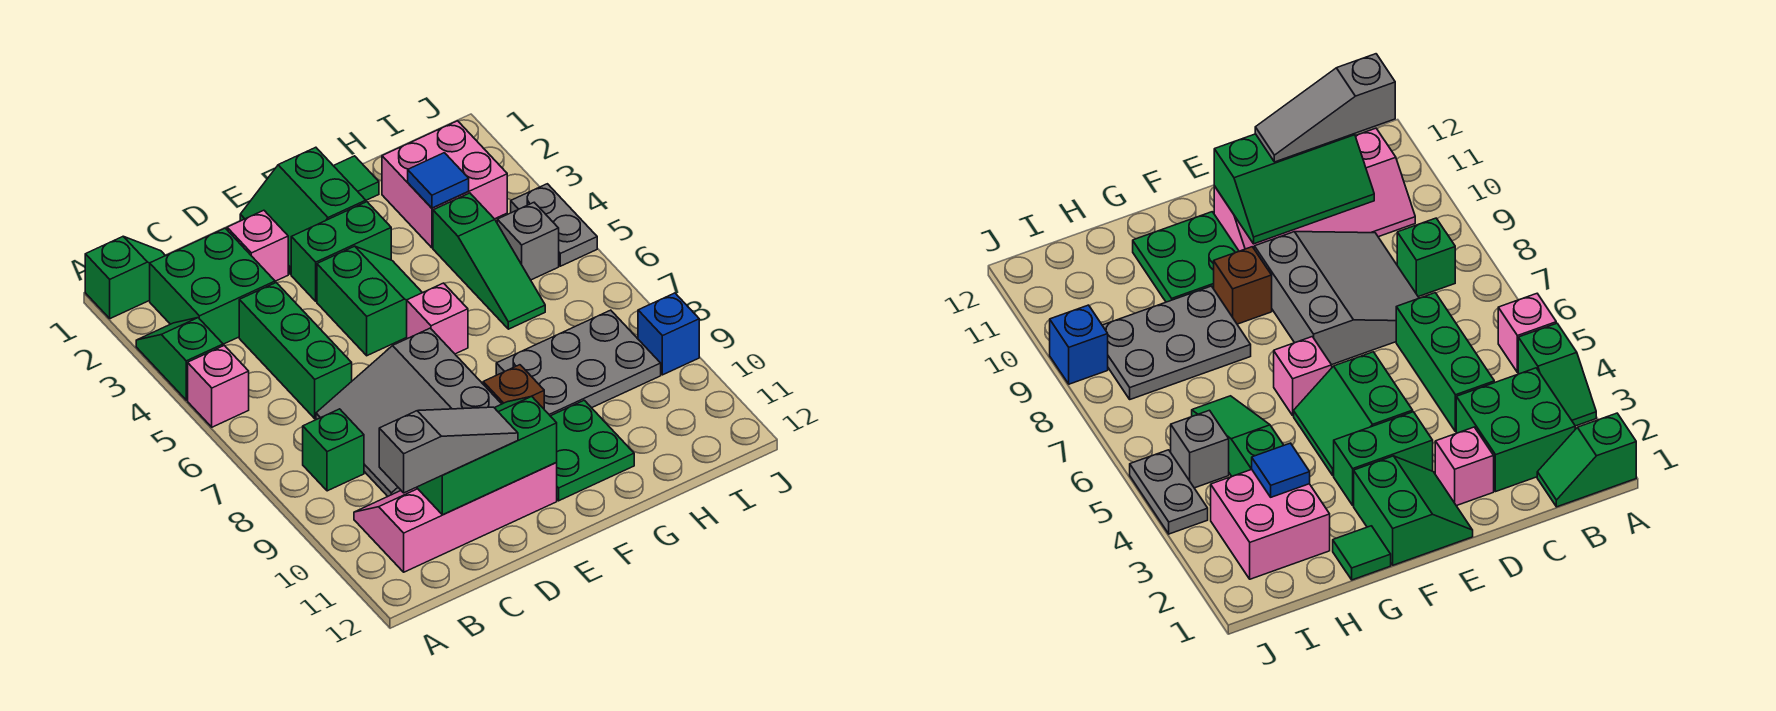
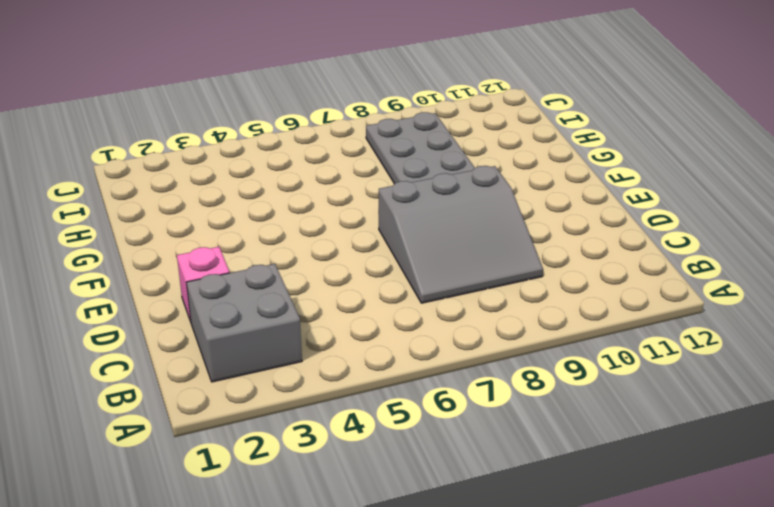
grey 2x2 brick [186,264,302,382] -> green 2x2 brick [150,228,275,344]
none -> green 1x2 slope [85,237,165,319]
none -> green 1x2 slope [136,318,223,400]
none -> pink 1x1 brick [188,345,249,427]

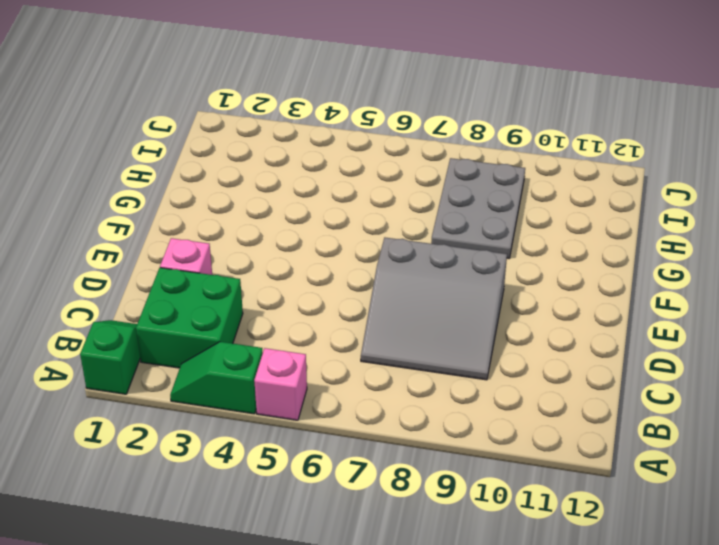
none -> green 1x1 brick [303,409,364,491]
none -> pink 2x4 slope [354,463,557,572]
none -> green 1x3 brick [239,283,352,419]

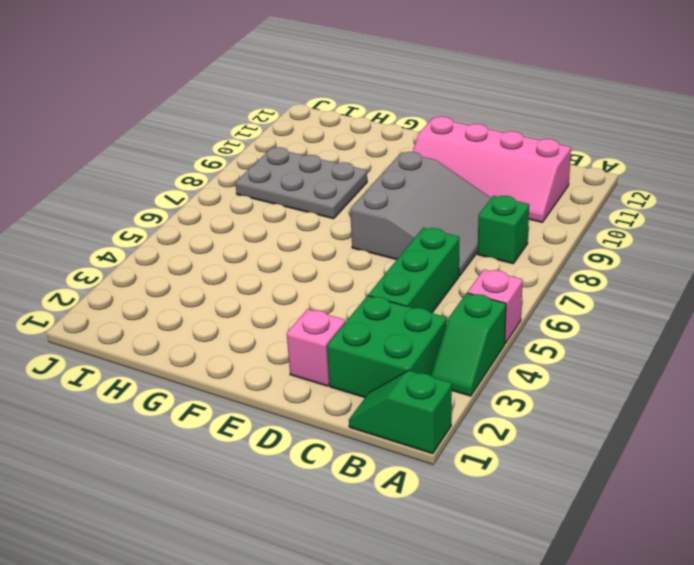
none -> green 2x2 slope [240,147,366,274]
none -> green 1x2 brick [291,202,391,301]
none -> green 2x2 slope [317,246,422,356]

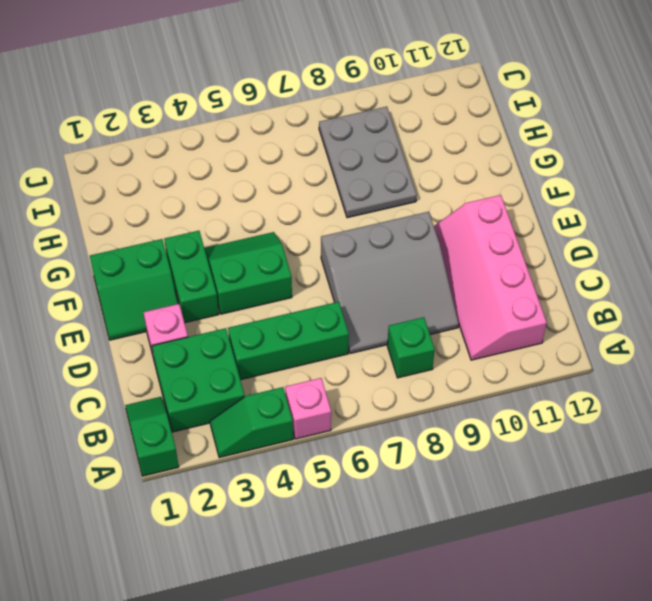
none -> pink 1x1 brick [407,283,468,354]
none -> brown 1x1 brick [483,365,544,409]
none -> green 2x2 plate [551,400,634,501]

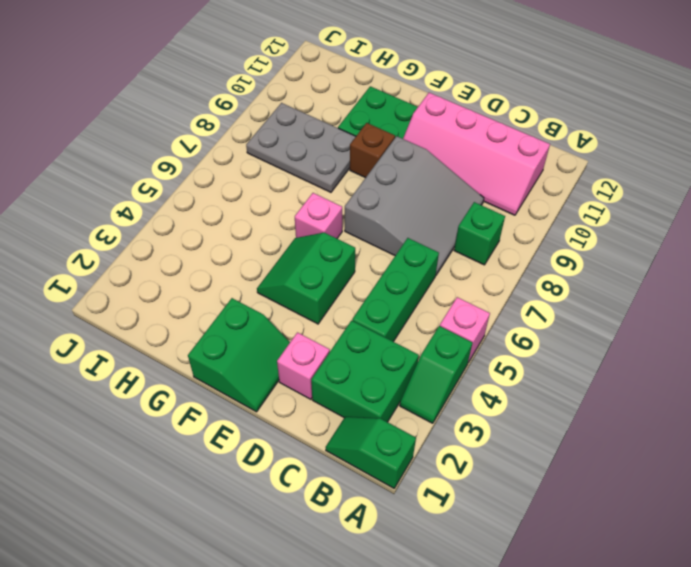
none -> green 1x2 brick [291,202,391,301]
none -> green 1x1 tile [334,156,379,200]
none -> pink 2x2 brick [382,121,507,248]

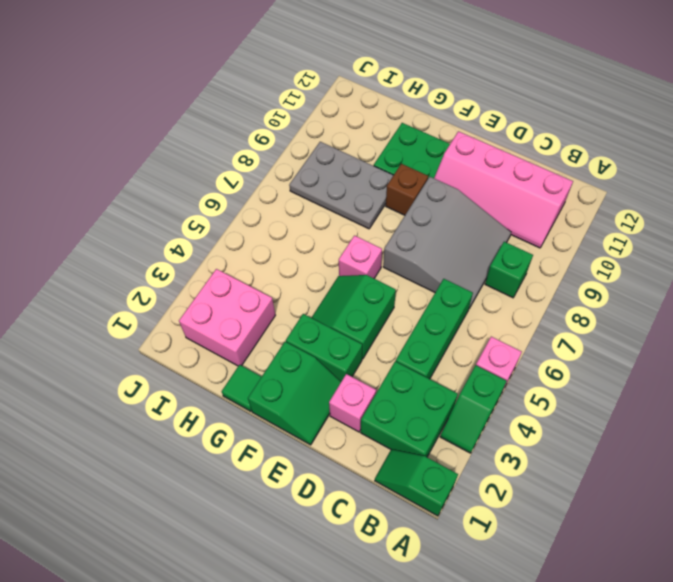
none -> green 1x3 slope [433,193,545,329]
none -> grey 1x1 brick [497,203,559,280]
none -> grey 1x2 plate [511,184,597,266]

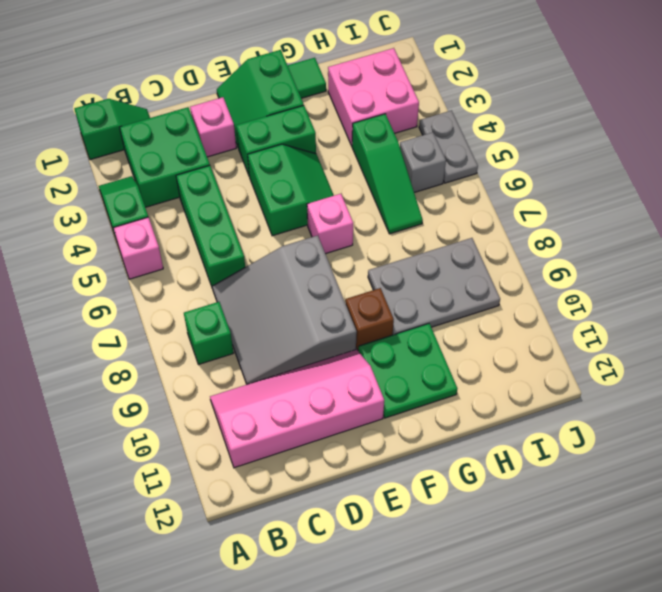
none -> blue 1x1 brick [638,293,699,375]
none -> green 2x3 slope [417,396,557,515]
none -> blue 1x1 tile [408,153,469,208]

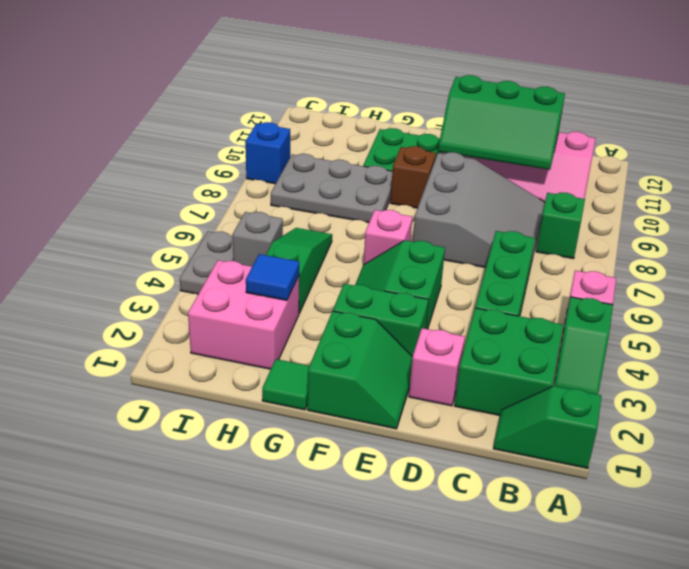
none -> grey 1x3 slope [379,407,518,493]

